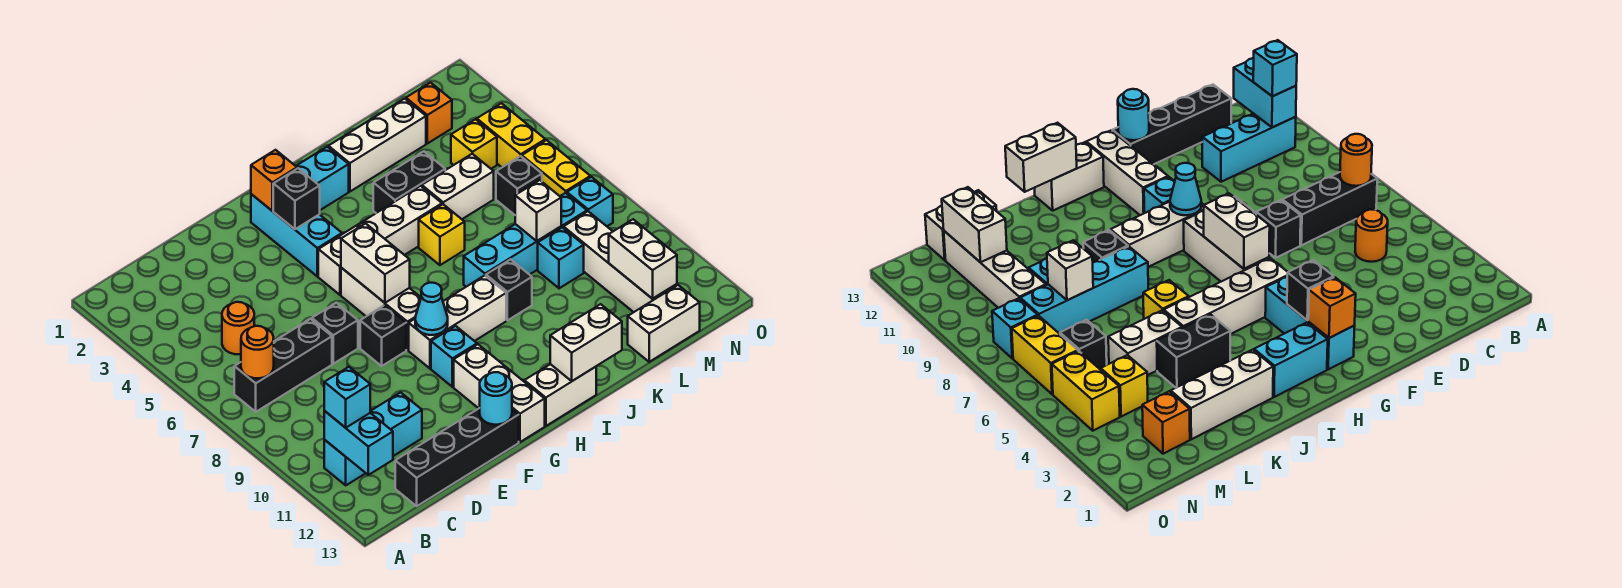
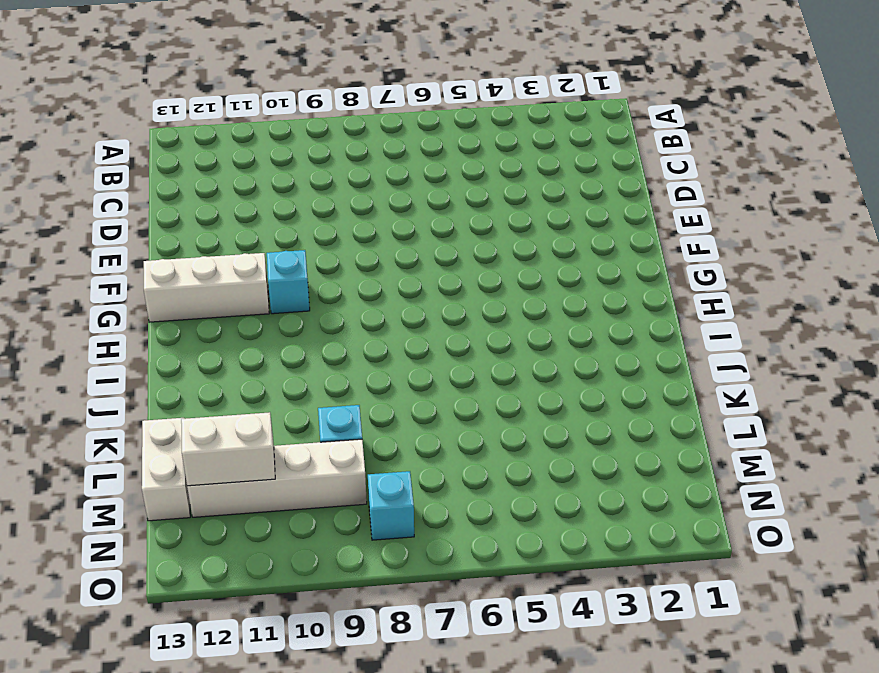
none -> black 1x3 brick [234,319,332,412]
none -> cyan 1x3 brick [324,392,422,485]
none -> orange 1x1 round brick [222,302,254,354]
none -> black 1x4 brick [395,408,519,506]

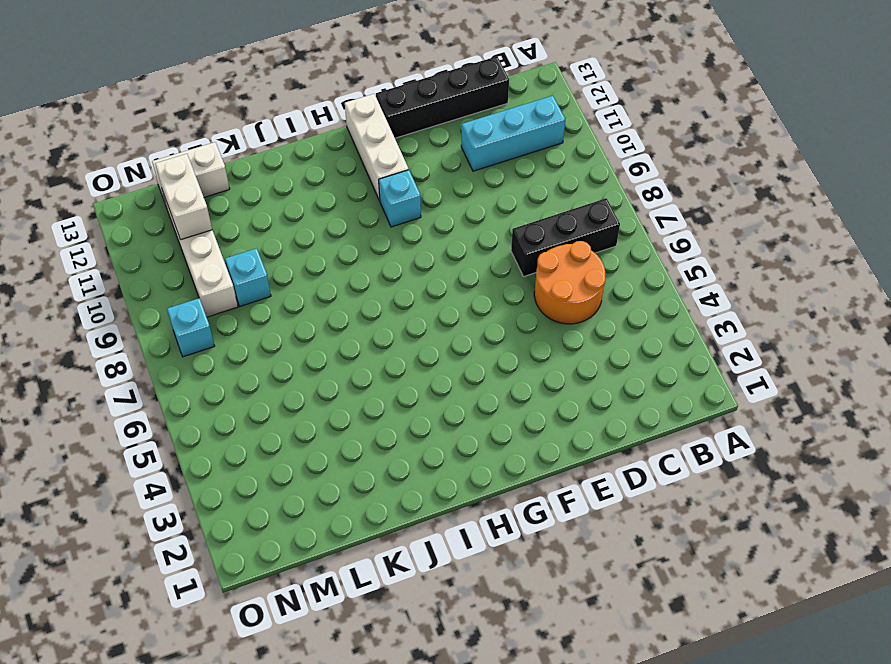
orange 2x2 round brick [534,241,605,324] -> orange 1x1 round brick [222,302,254,354]
none -> black 1x1 brick [312,303,358,364]
none -> black 1x1 brick [360,305,406,366]
none -> cyan 1x3 brick [251,194,342,276]
none -> white 1x4 brick [318,186,442,295]

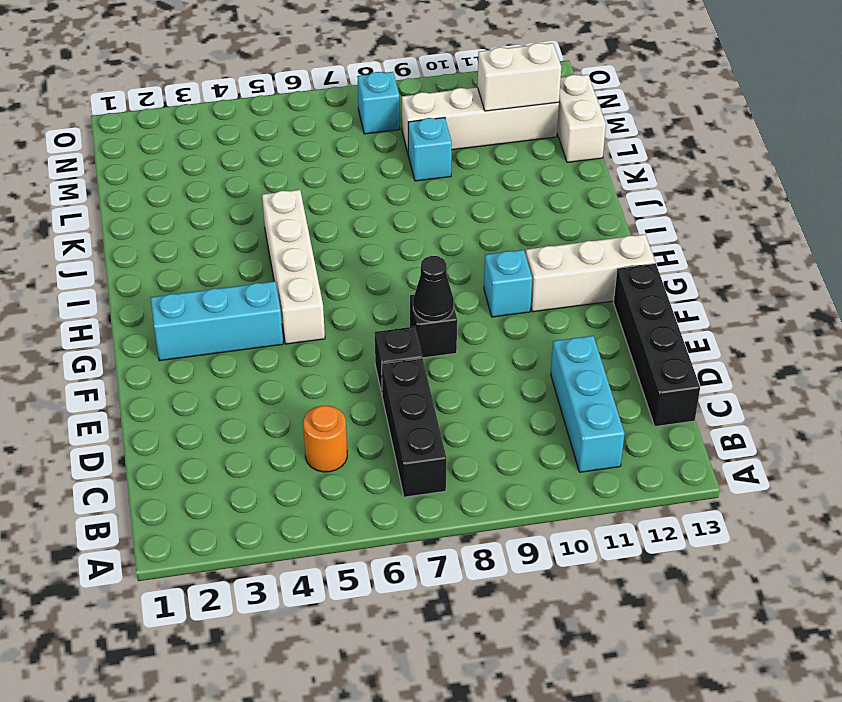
black 1x1 cone [413,256,454,322] -> none
none -> white 1x3 brick [341,268,421,350]
none -> white 1x3 brick [409,276,506,368]
none -> cyan 1x2 brick [296,147,349,210]
none -> white 1x2 brick [524,364,596,426]

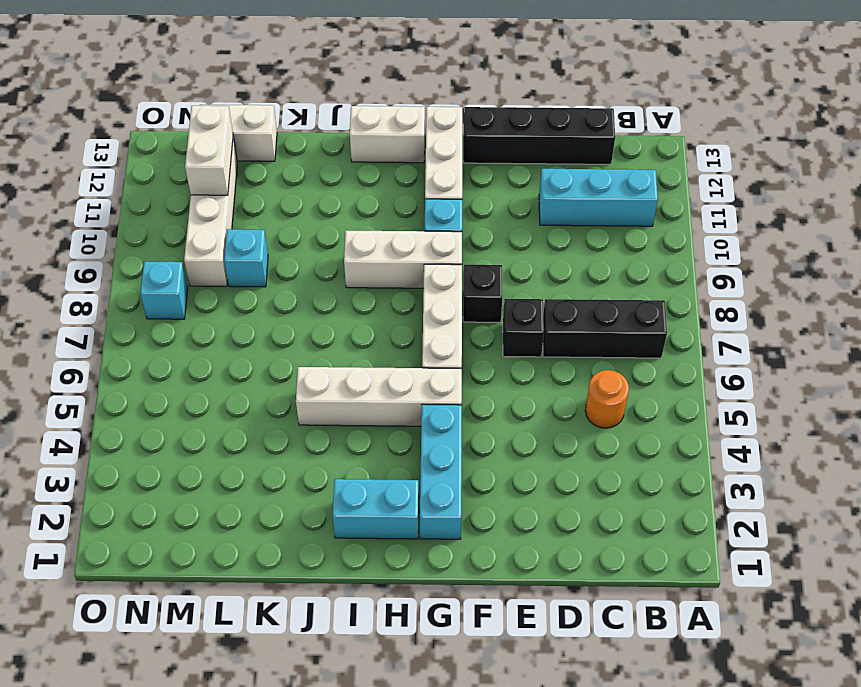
none -> white 1x3 brick [328,99,426,192]
none -> black 1x2 brick [373,152,445,213]
none -> yellow 1x1 brick [419,204,465,265]
none -> cyan 1x4 brick [464,193,587,287]

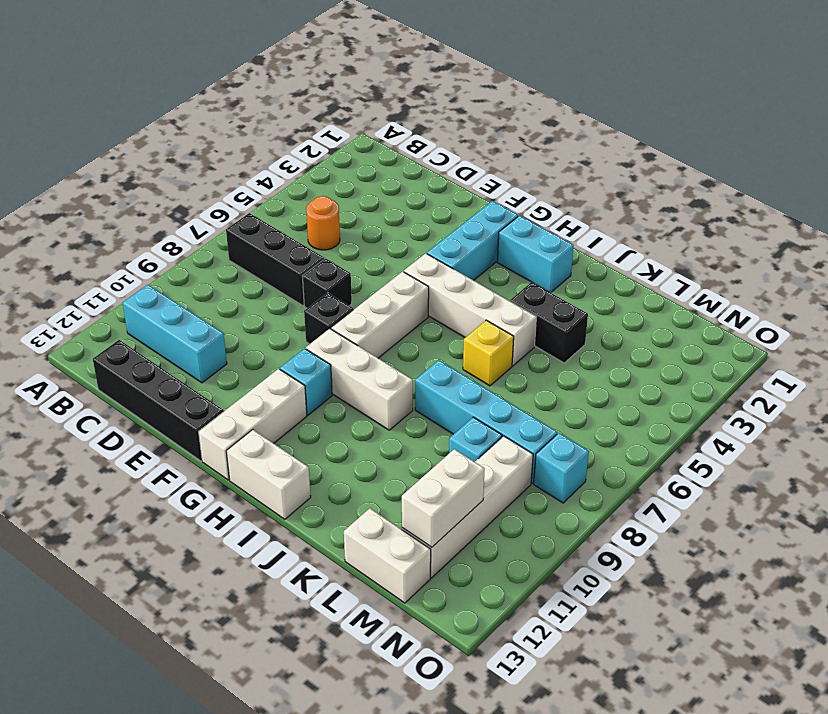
none -> white 1x3 brick [328,99,426,192]
none -> black 1x1 brick [486,259,532,320]
none -> white 1x2 brick [422,154,494,219]
none -> orange 1x1 brick [406,83,452,143]

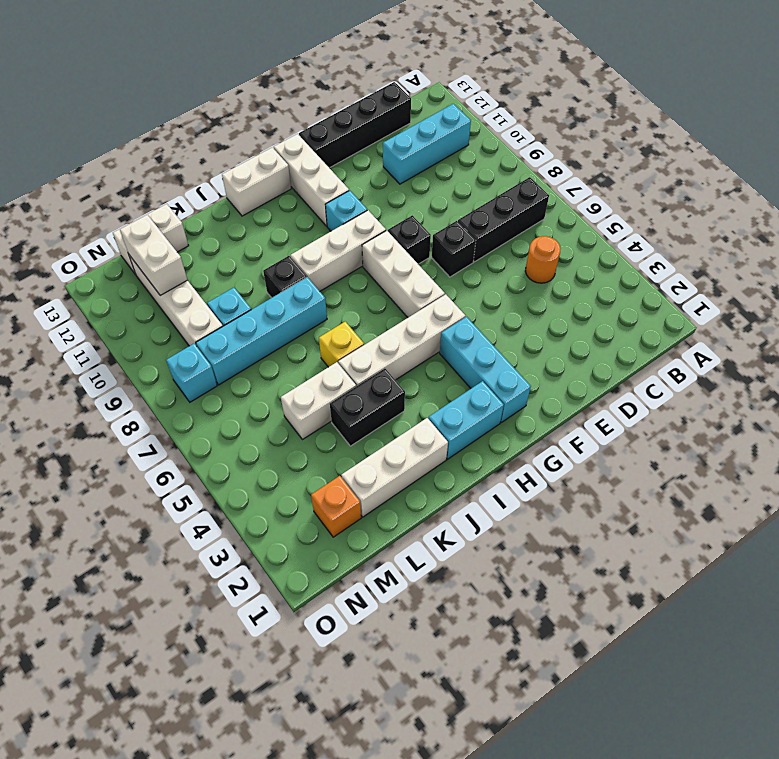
none -> yellow 1x1 brick [451,119,497,169]
none -> black 1x1 brick [496,156,542,215]
none -> yellow 1x2 brick [477,103,545,167]
none -> yellow 1x2 brick [522,140,590,196]

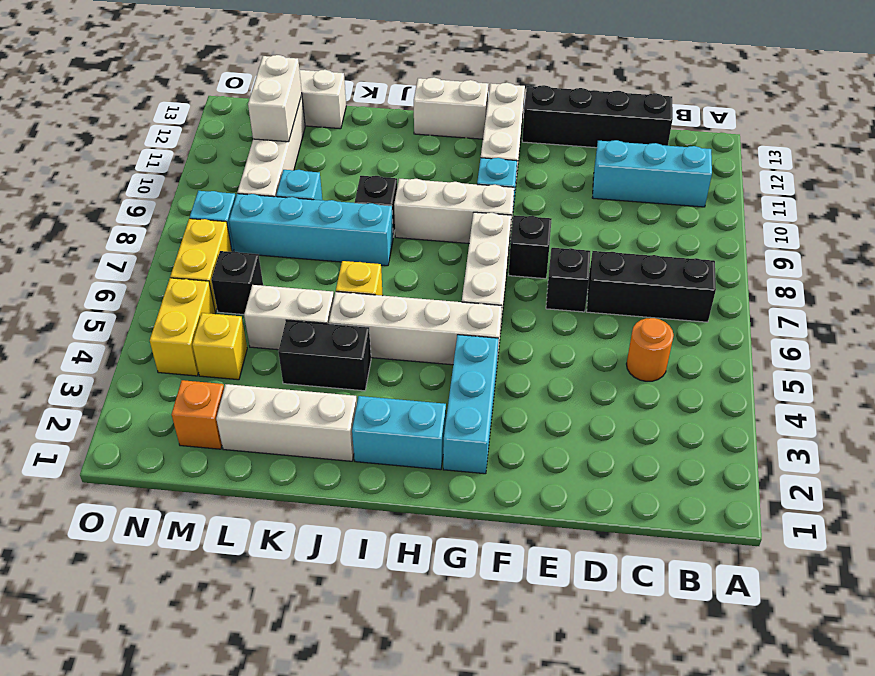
none -> orange 1x1 round brick [241,326,274,378]
none -> cyan 1x2 brick [324,411,393,475]
none -> cyan 1x1 round brick [480,372,512,425]
none -> orange 1x1 brick [251,150,297,211]

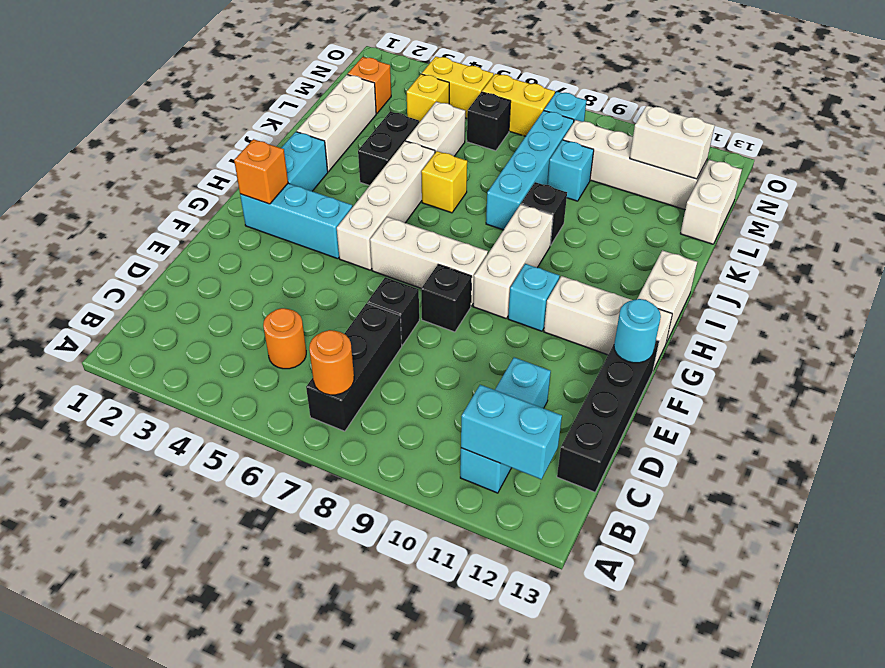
none -> black 1x1 brick [273,168,320,229]
none -> white 1x2 brick [341,224,410,303]
none -> cyan 1x1 cone [415,283,448,335]
none -> white 1x2 brick [550,304,622,381]

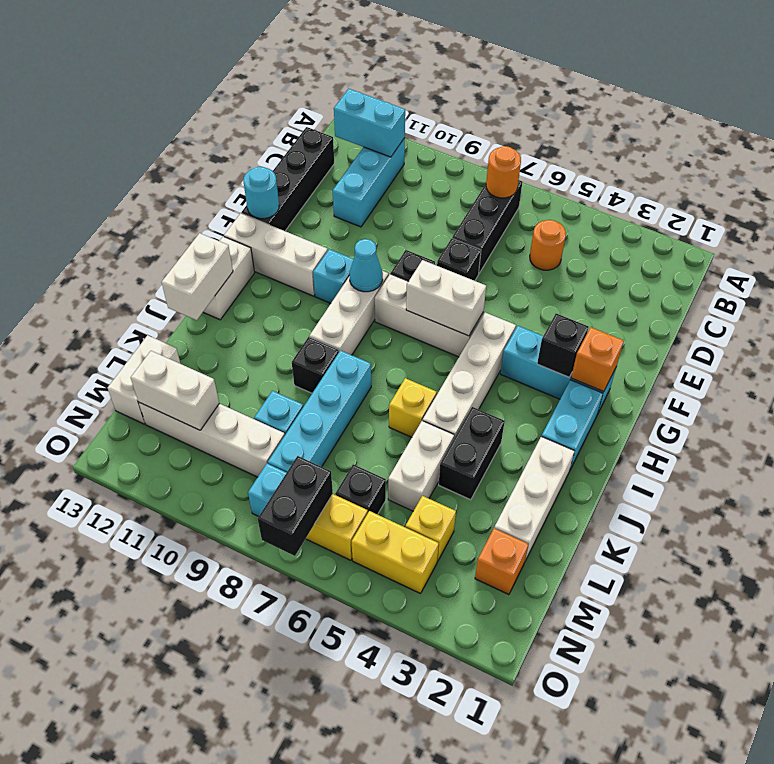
black 1x2 brick [258,456,333,556] -> none
none -> white 1x1 brick [515,180,561,241]
none -> cyan 1x1 brick [324,367,370,428]

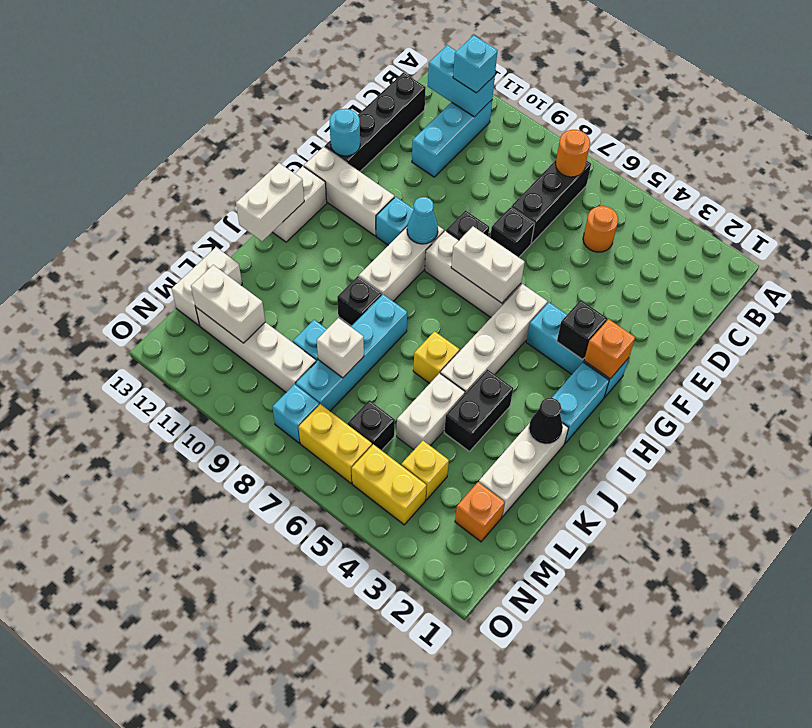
black 1x1 cone [529,398,563,444] -> none

